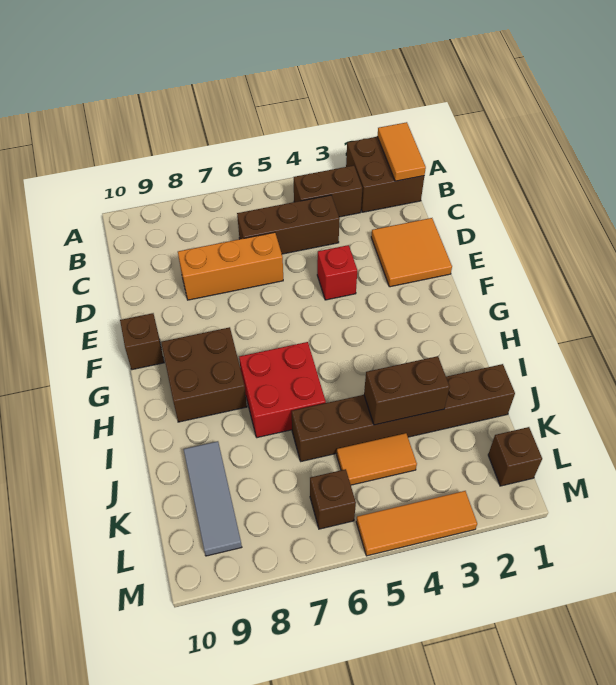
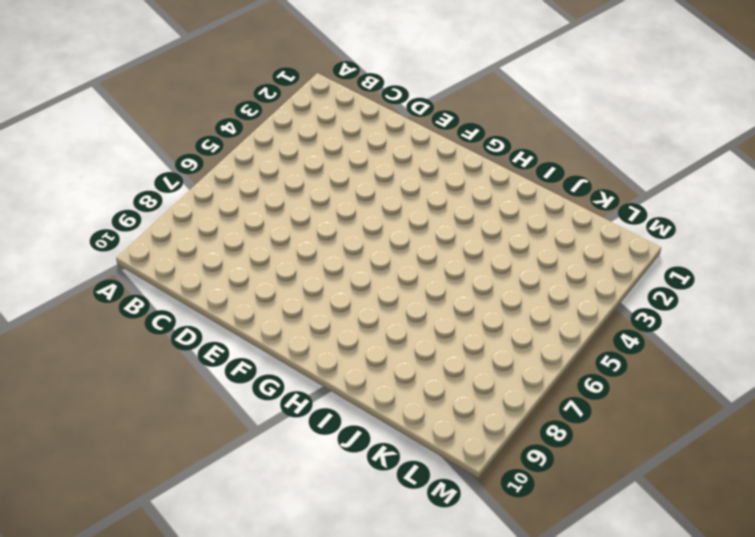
none -> brown 2x2 brick [346,137,424,212]
none -> brown 1x2 brick [294,165,362,217]
none -> brown 1x3 brick [237,195,340,254]

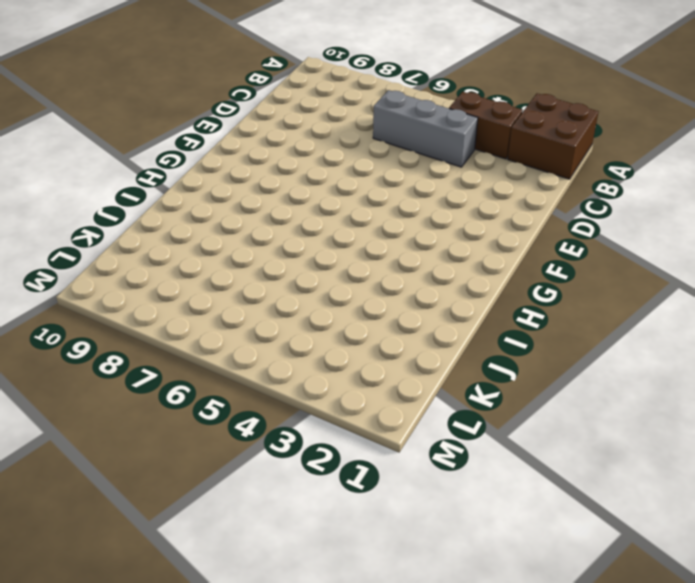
grey 1x3 brick [373,90,478,167] -> brown 1x3 brick [237,195,340,254]
none -> orange 2x2 tile [371,218,452,287]
none -> orange 1x3 brick [178,232,283,300]
none -> red 1x1 brick [317,245,357,300]

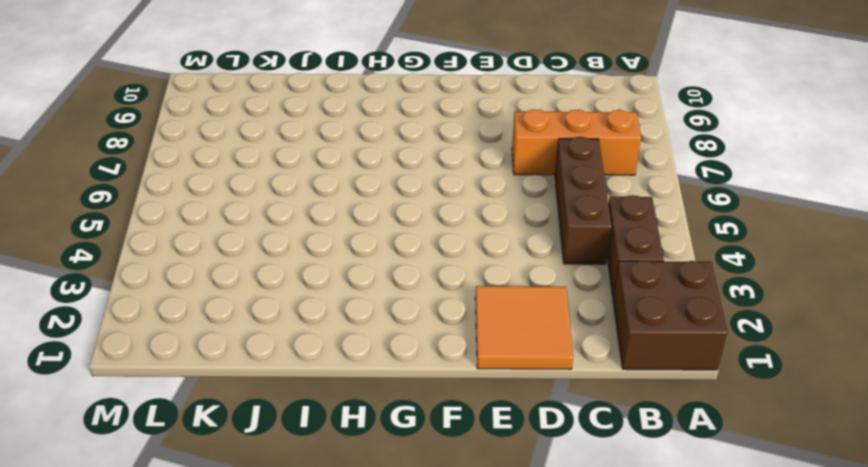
orange 1x3 brick [512,109,641,175] -> orange 1x3 brick turned to [178,232,283,300]
none -> red 1x1 brick [317,245,357,300]
none -> brown 1x1 brick [120,313,164,370]
none -> brown 2x2 brick [161,327,247,422]

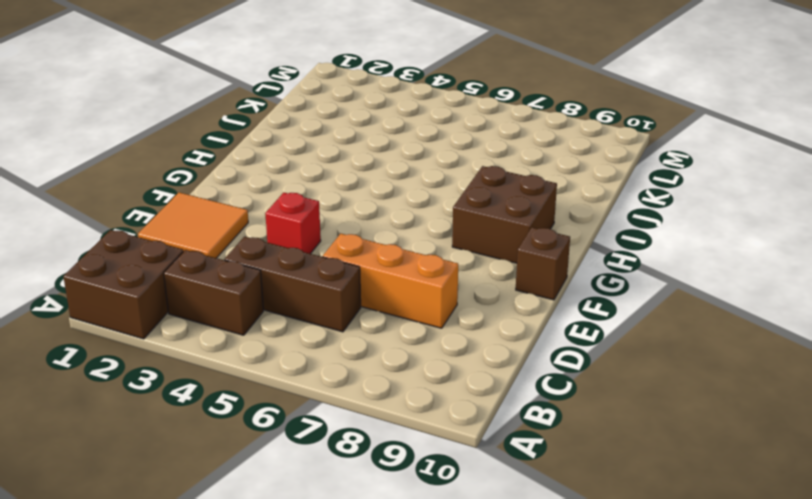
none -> red 2x2 brick [239,342,326,438]
none -> brown 1x6 brick [292,364,515,461]
none -> grey 1x3 tile [184,441,242,556]

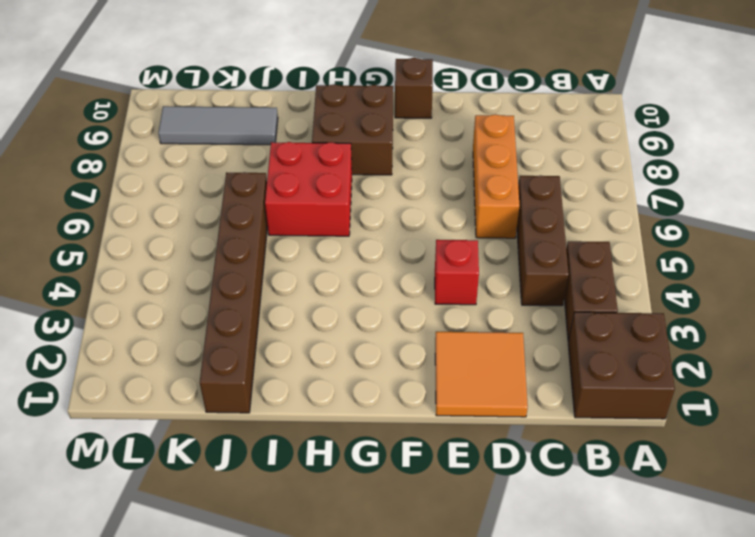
none -> orange 1x2 tile [337,433,417,485]
none -> brown 1x1 brick [488,427,542,486]
none -> brown 1x1 brick [310,469,356,529]

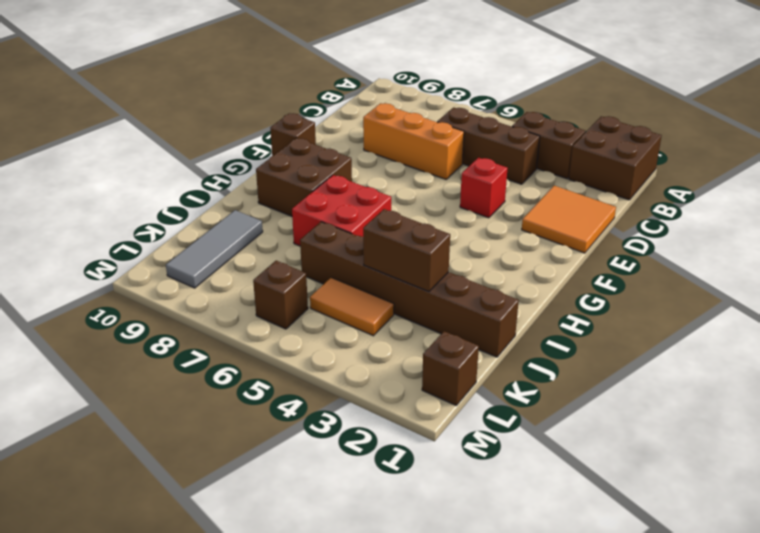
none -> orange 1x3 tile [356,491,477,556]
none -> orange 1x2 tile [377,122,426,181]

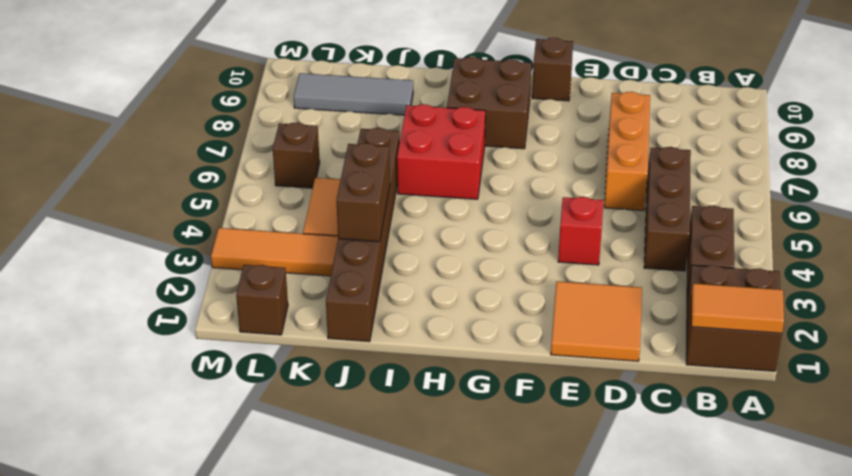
orange 1x3 tile [211,228,338,276] -> orange 1x3 tile turned to [356,491,477,556]

